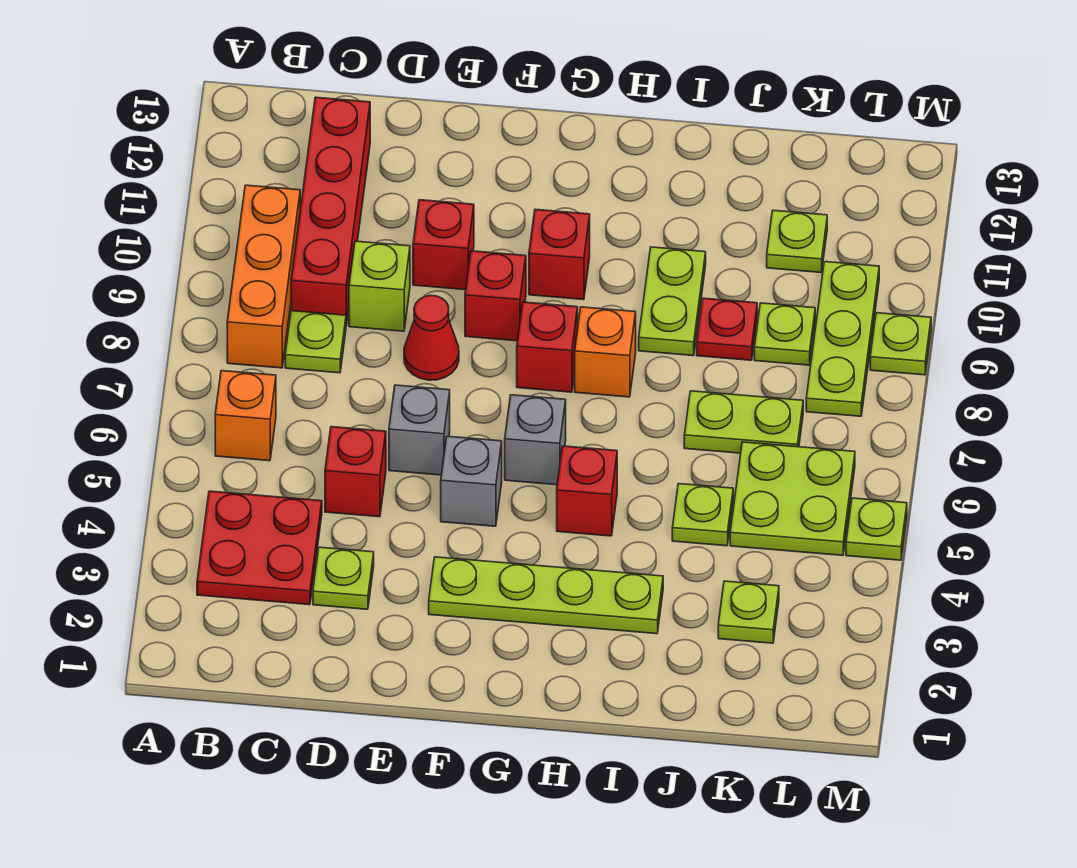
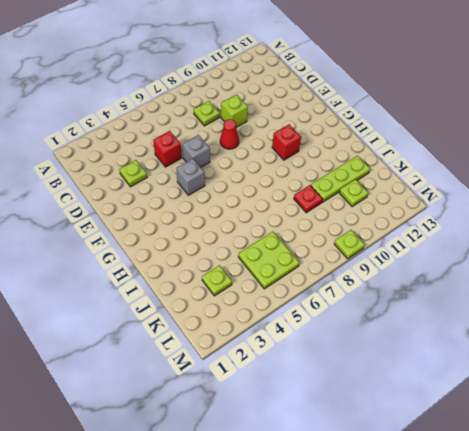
lime 1x3 plate [311,156,370,202] -> lime 1x3 plate moved to [806,262,879,416]
none -> red 2x2 plate [197,491,322,605]
none -> orange 1x1 brick [215,371,276,461]
none -> orange 1x3 brick [227,185,300,368]
none -> red 1x4 brick [291,97,370,325]

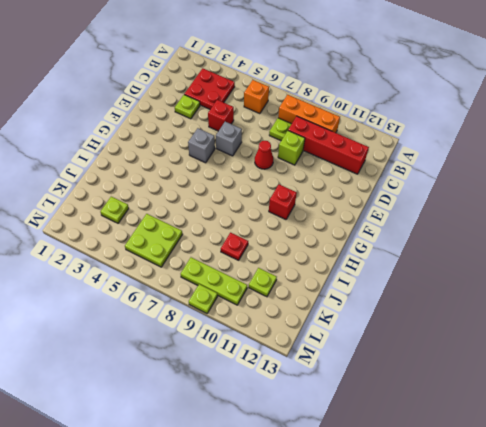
none -> red 1x1 brick [413,200,474,290]
none -> lime 1x4 plate [429,557,663,634]
none -> red 1x1 brick [465,251,526,341]
none -> grey 1x1 brick [505,395,566,485]

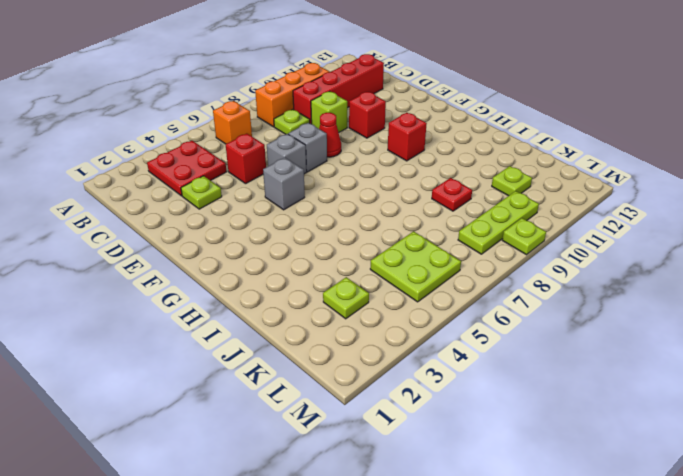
grey 1x1 brick [288,123,327,172] -> grey 1x1 brick moved to [505,395,566,485]
none -> lime 1x4 plate [429,557,663,634]
none -> red 1x1 brick [465,251,526,341]
none -> red 1x1 brick [517,302,578,392]
none -> red 1x1 brick [557,446,617,536]

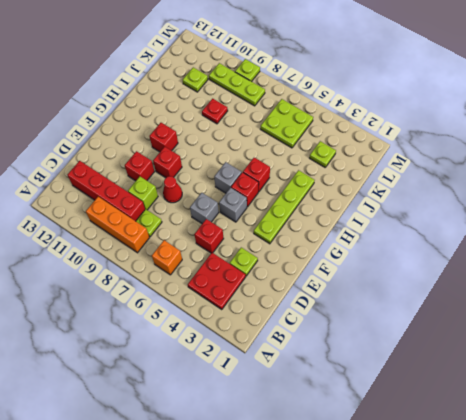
red 1x1 brick [231,172,259,207] -> red 1x1 brick moved to [517,302,578,392]
none -> orange 1x1 brick [575,307,636,397]
none -> lime 1x2 plate [639,247,706,356]
none -> lime 1x1 plate [672,484,733,546]
none -> lime 1x2 plate [684,391,803,453]

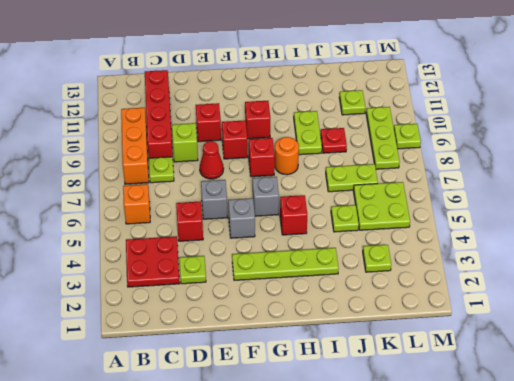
orange 1x1 round brick [275,137,299,175] -> orange 1x1 brick [575,307,636,397]
none -> lime 1x1 plate [754,303,815,365]
none -> lime 1x1 plate [846,498,907,560]

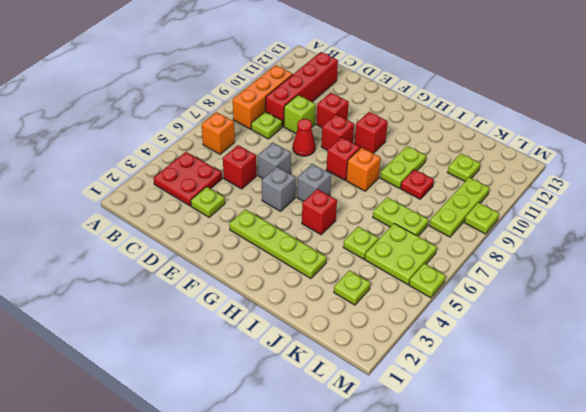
none -> lime 1x1 plate [754,303,815,365]

